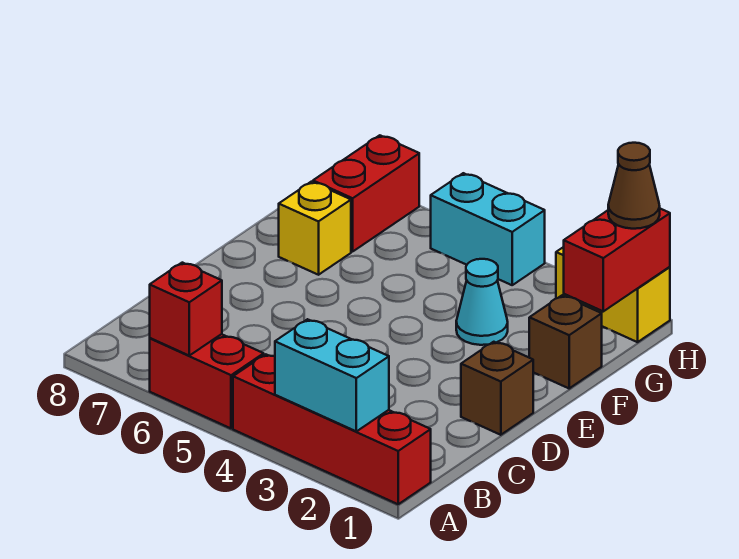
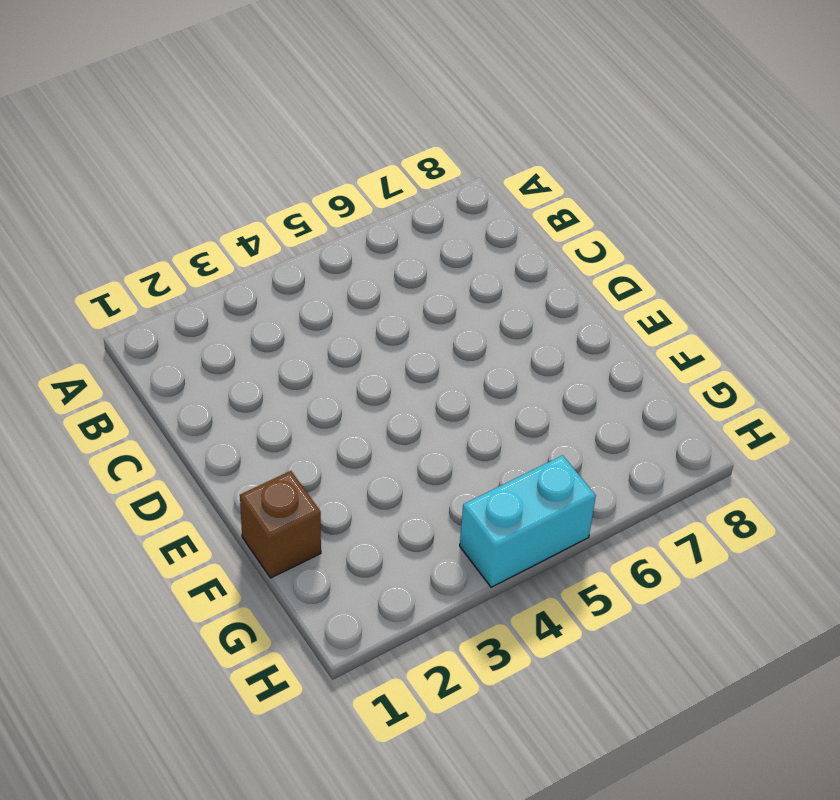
none -> red 1x4 brick [233,354,431,504]
none -> red 1x2 brick [150,334,264,428]
none -> brown 1x1 brick [461,342,533,435]

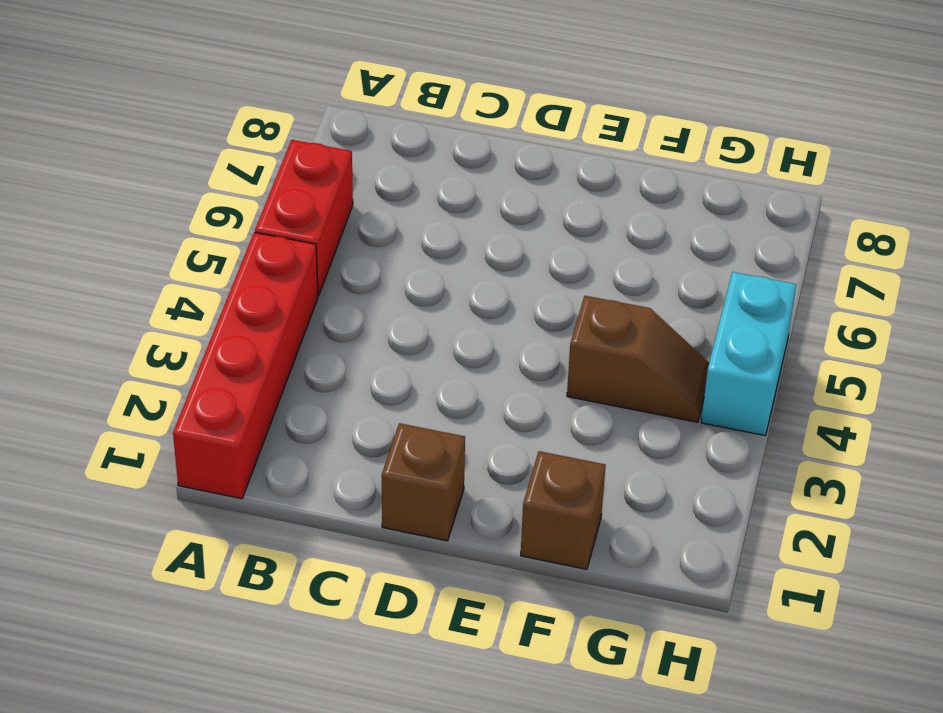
brown 1x2 slope [567,296,709,422] -> none
none -> cyan 1x1 cone [456,259,508,345]
none -> yellow 1x1 brick [279,182,351,275]
none -> red 1x2 brick [313,135,419,252]

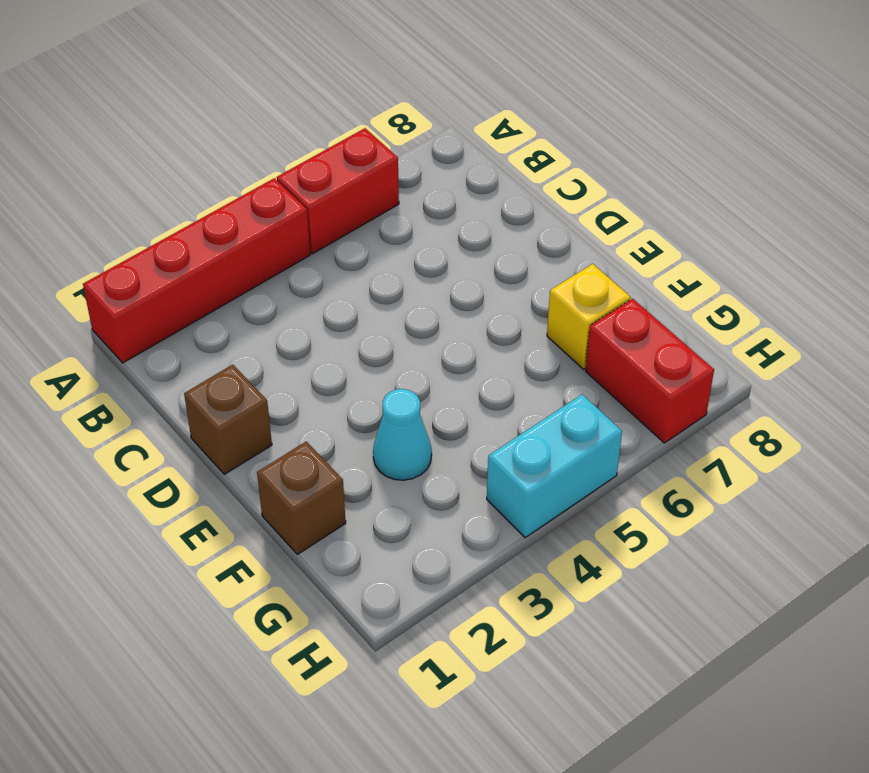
none -> yellow 1x2 brick [556,247,670,342]
none -> cyan 1x2 brick [275,319,389,431]
none -> red 1x1 brick [150,263,222,356]

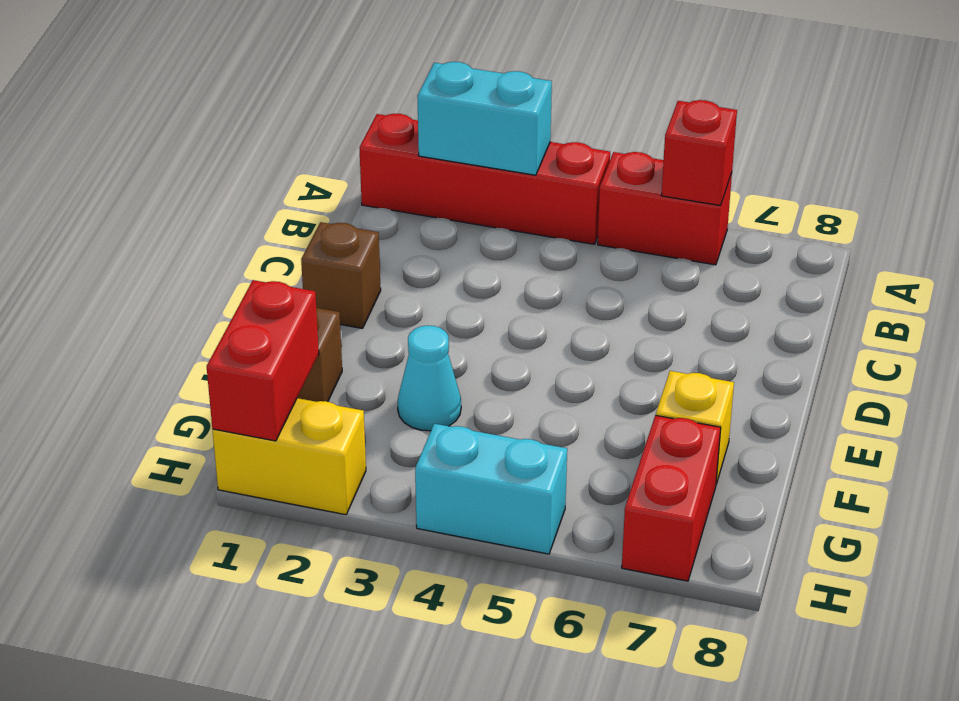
none -> brown 1x1 cone [608,143,660,229]

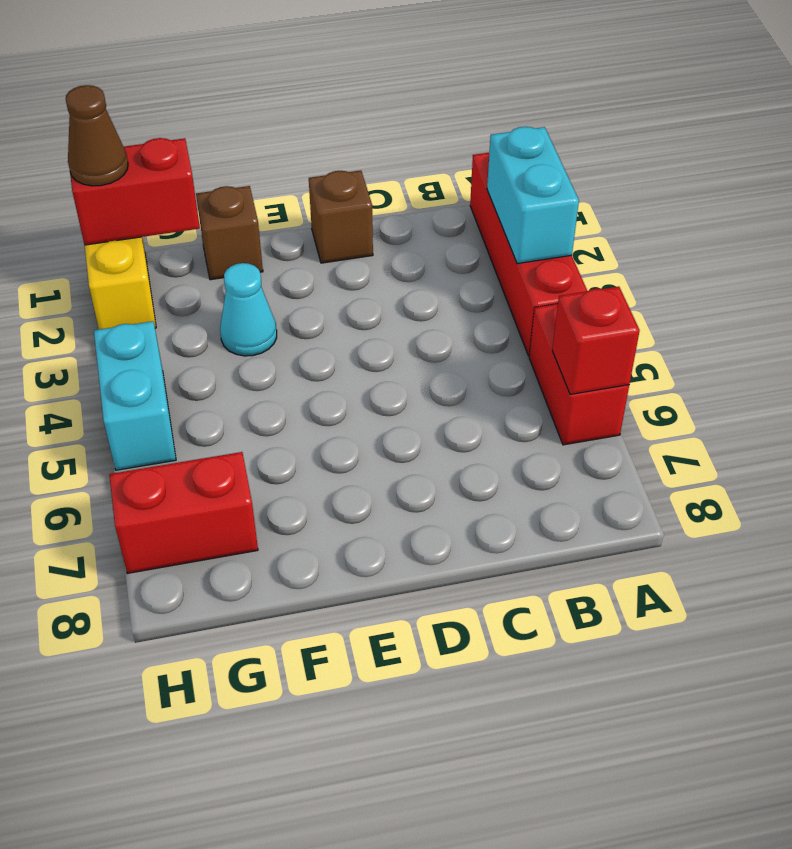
none -> yellow 1x1 brick [279,182,351,275]

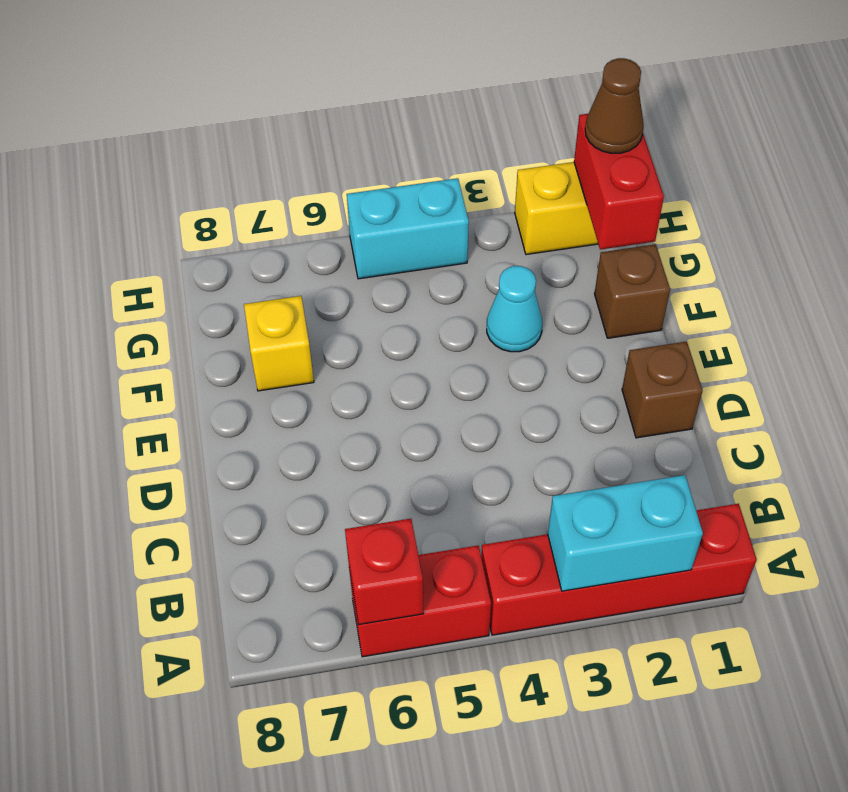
none -> red 1x2 brick [313,135,419,252]

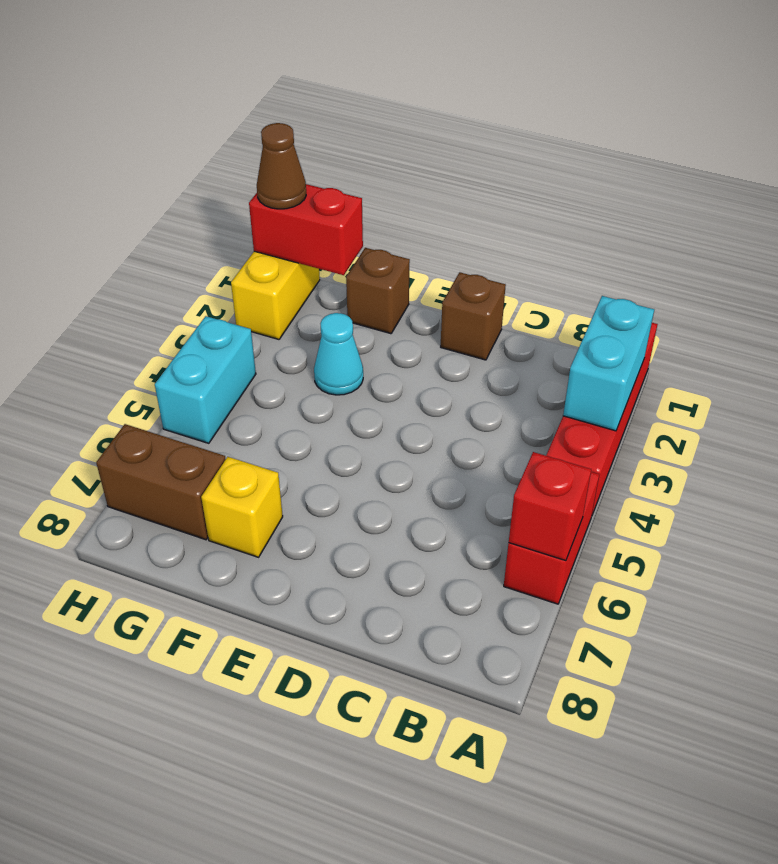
brown 1x2 brick [96,424,226,540] -> red 1x2 brick [313,135,419,252]

